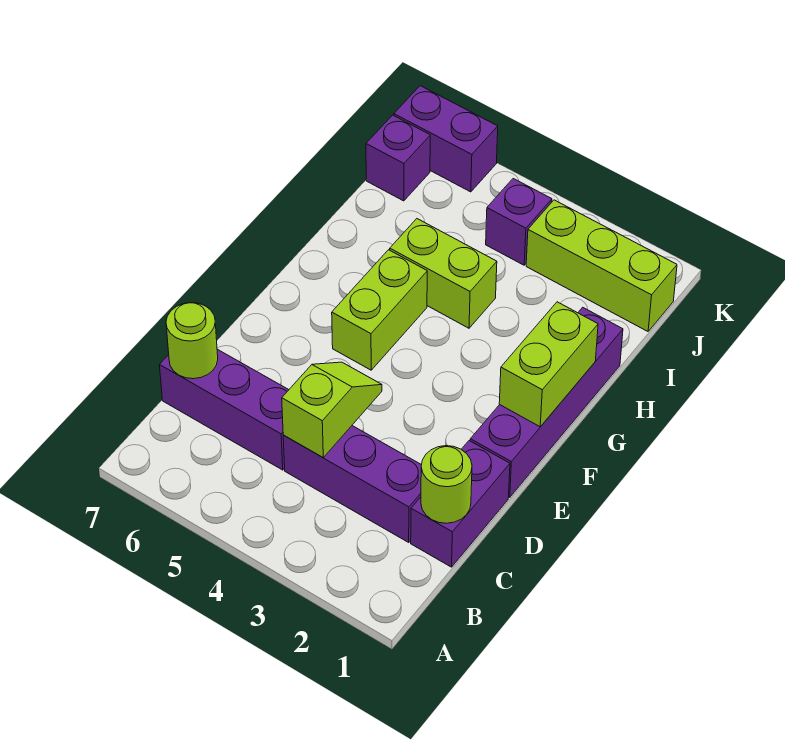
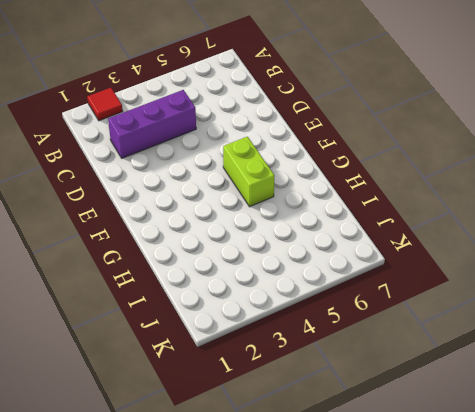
red 1x1 tile [87,88,123,121] -> none
none -> purple 1x2 brick [411,441,510,567]
none -> purple 1x3 brick [160,349,288,470]
none -> purple 1x4 brick [470,307,623,497]

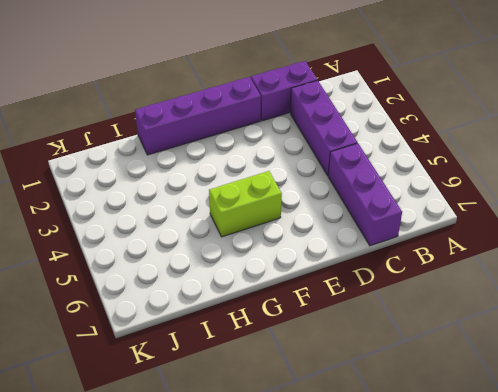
none -> lime 1x2 brick [390,219,497,328]
none -> lime 1x3 brick [526,200,677,331]
none -> purple 1x1 brick [486,179,552,265]

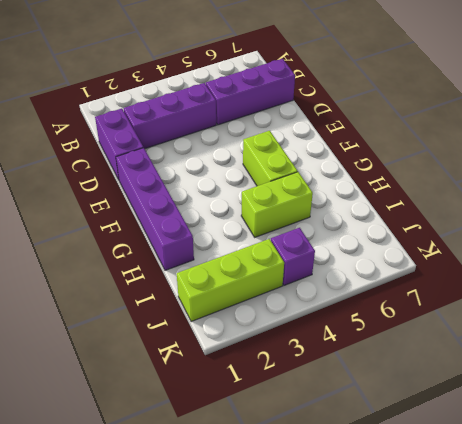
none -> purple 1x1 brick [366,115,430,201]
none -> purple 1x2 brick [394,86,498,192]
none -> lime 1x1 round brick [421,446,472,523]

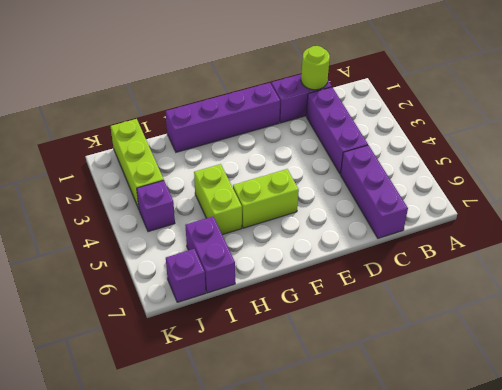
purple 1x2 brick [185,216,235,293] -> purple 1x2 brick moved to [394,86,498,192]
none -> lime 1x2 slope [282,362,382,457]
none -> lime 1x1 round brick [166,303,218,379]
none -> lime 1x2 brick [499,302,598,427]

